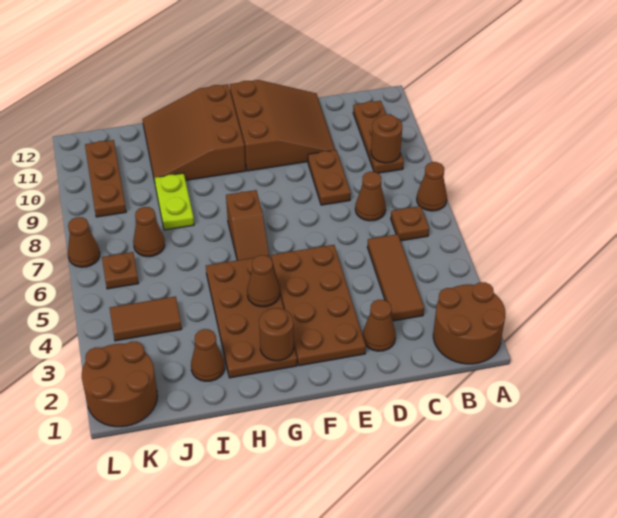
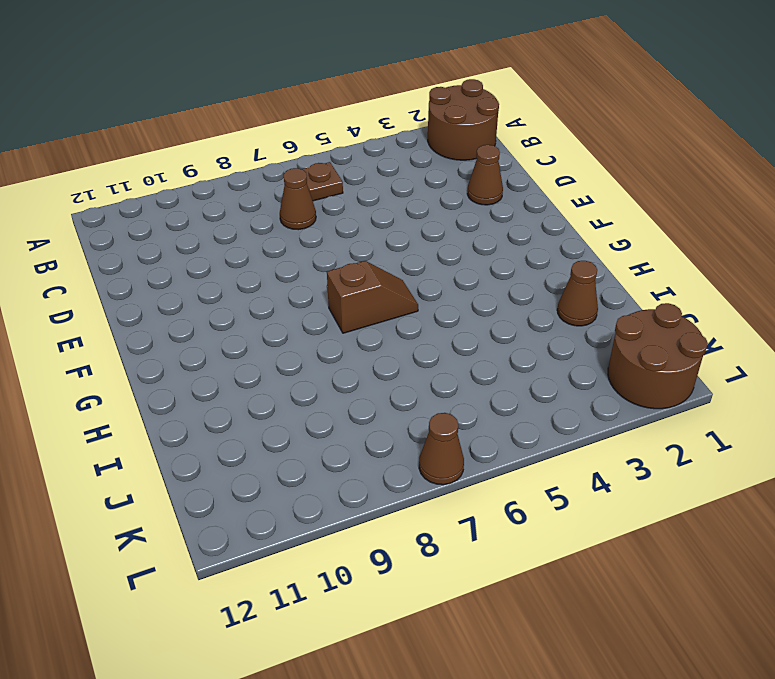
none -> brown 1x1 cone [417,162,447,211]
none -> brown 1x3 plate [353,101,404,173]
none -> brown 1x3 tile [367,234,424,321]

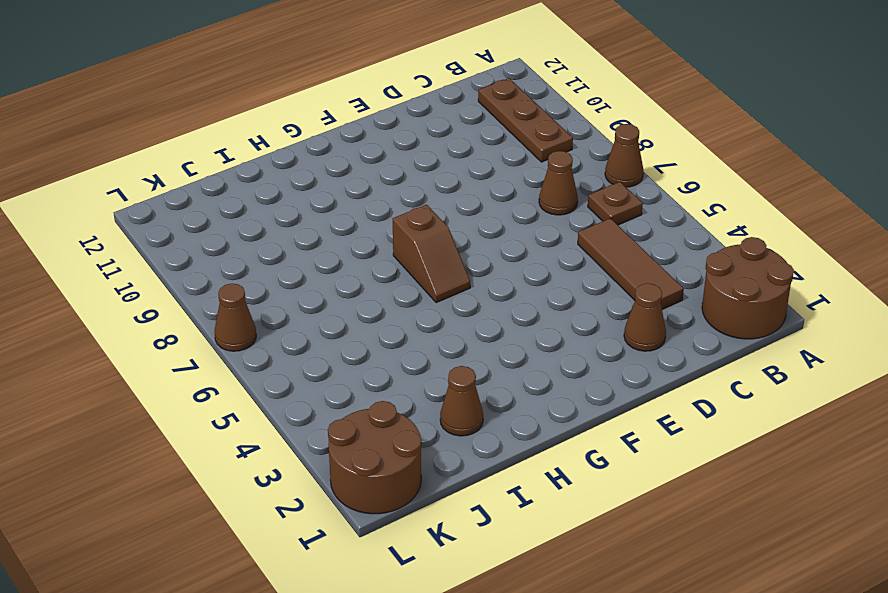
none -> brown 1x2 plate [308,150,351,205]
none -> brown 3x3 slope [230,80,335,171]
none -> brown 2x4 plate [271,245,366,366]

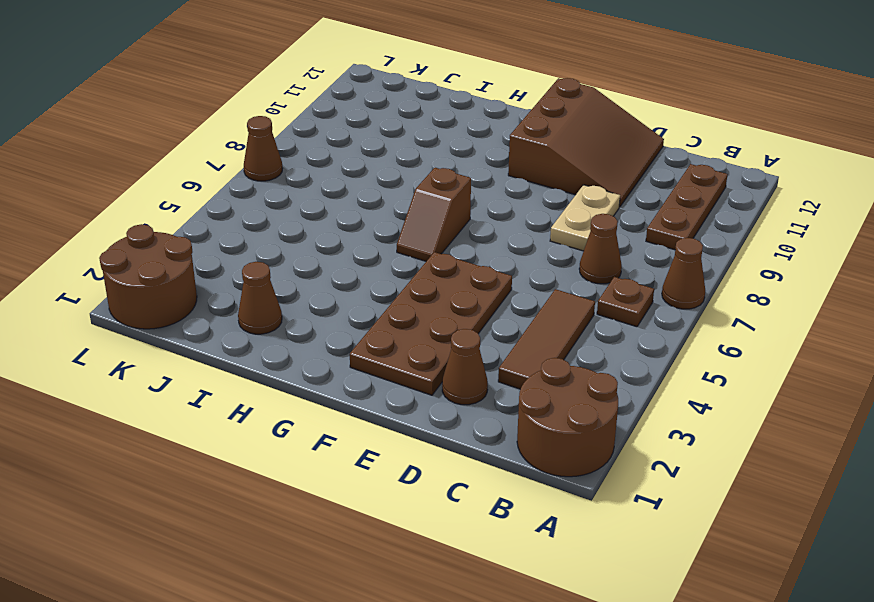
tan 1x2 plate [550,185,620,251] -> brown 1x2 plate [308,150,351,205]
none -> brown 2x4 plate [206,255,297,378]
none -> brown 3x3 slope [143,84,246,182]
none -> lime 1x2 plate [154,173,194,230]

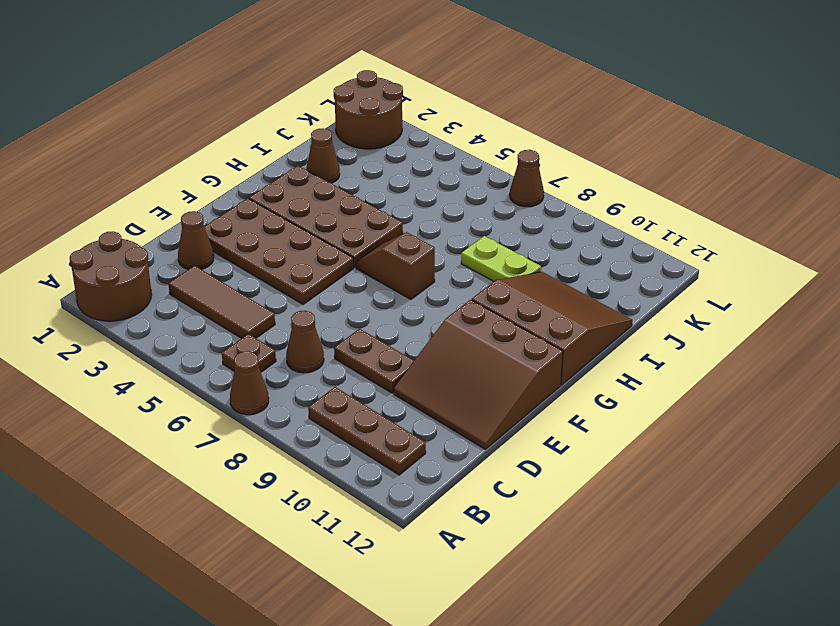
none -> brown 1x2 tile [110,296,182,341]
none -> brown 1x1 cone [133,207,165,257]
none -> brown 1x1 plate [102,252,139,289]

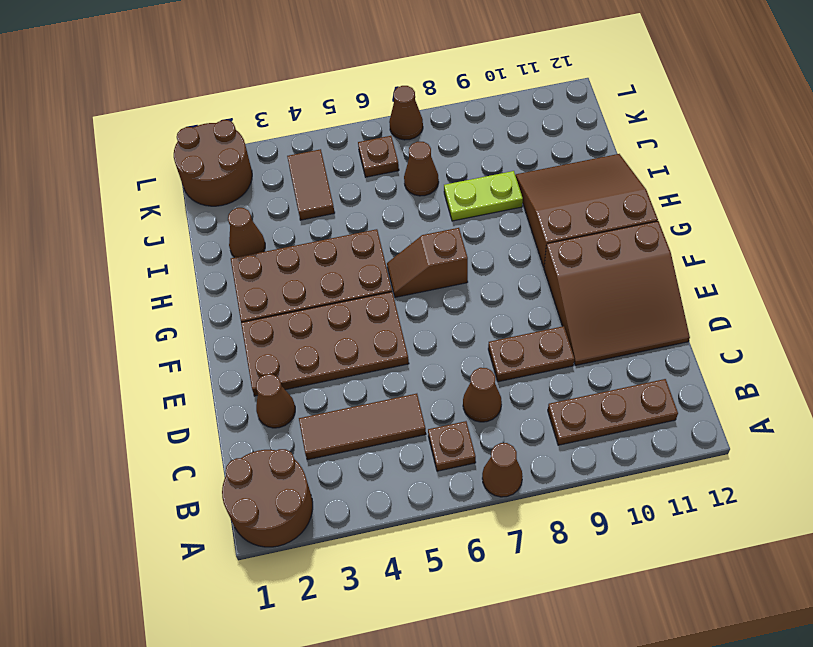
none -> brown 1x3 plate [85,140,126,217]
none -> brown 1x1 round brick [371,114,402,163]
none -> brown 1x1 round brick [259,308,294,361]

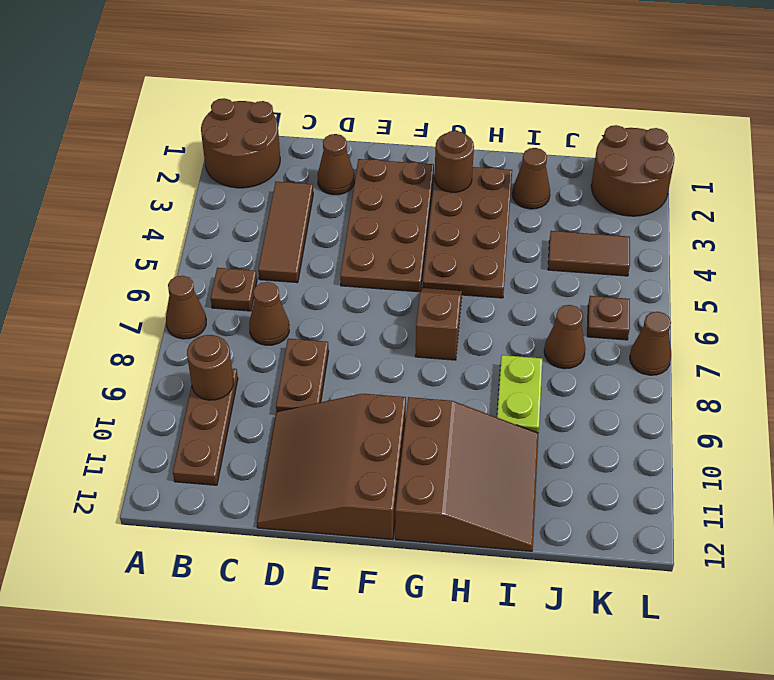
none -> brown 1x3 plate [85,140,126,217]
none -> brown 1x1 cone [247,255,280,307]

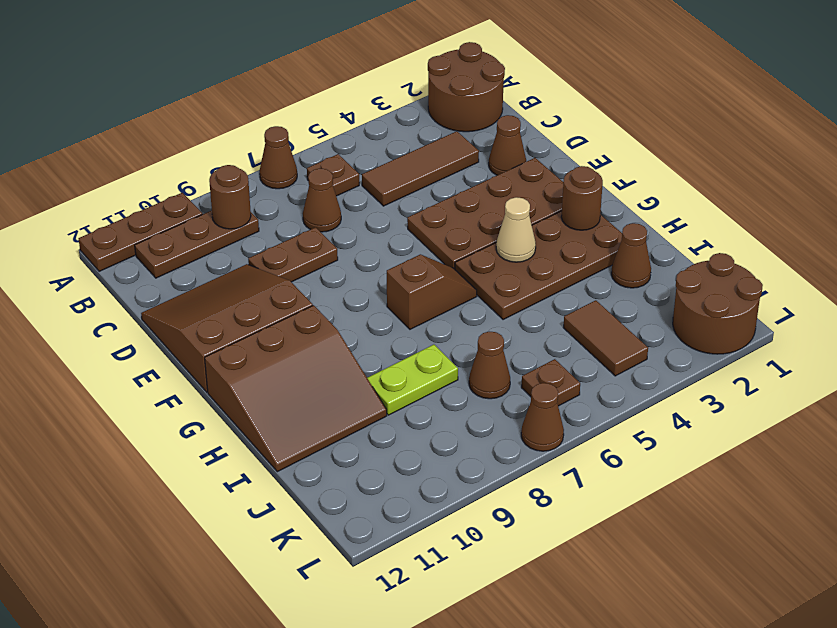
brown 1x3 plate [79,193,202,271] -> brown 1x3 plate moved to [85,140,126,217]
tan 1x1 cone [496,197,536,262] -> brown 1x1 cone [247,255,280,307]

